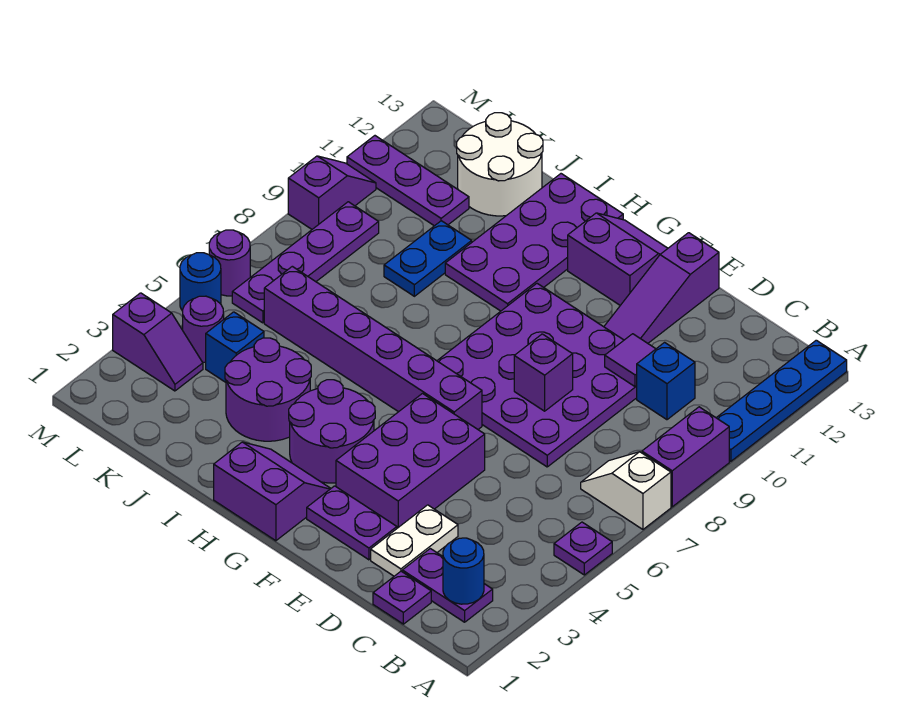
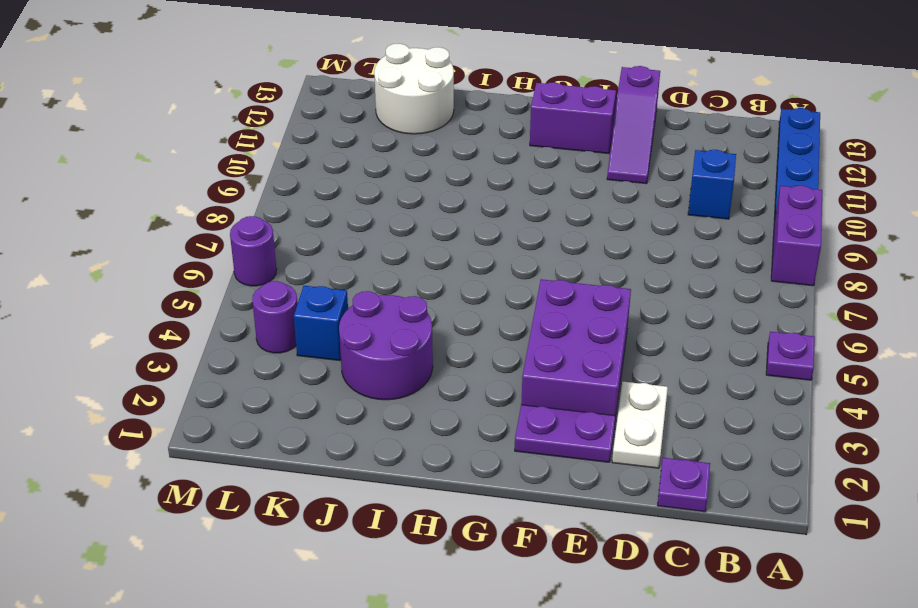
none -> white 1x2 slope [581,452,671,529]
none -> purple 1x2 plate [402,549,493,622]
none -> purple 4x4 plate [437,284,637,467]
none -> purple 1x6 brick [264,266,482,429]

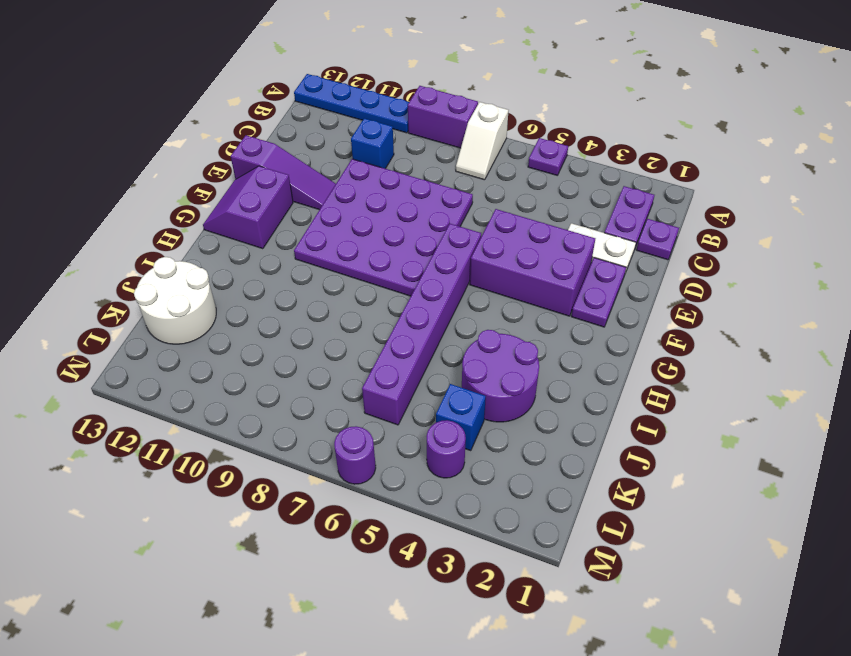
none -> purple 2x2 slope [214,442,331,541]
none -> purple 2x2 round brick [289,380,375,483]
none -> purple 2x4 plate [445,174,623,311]
none -> blue 1x2 plate [384,221,472,296]

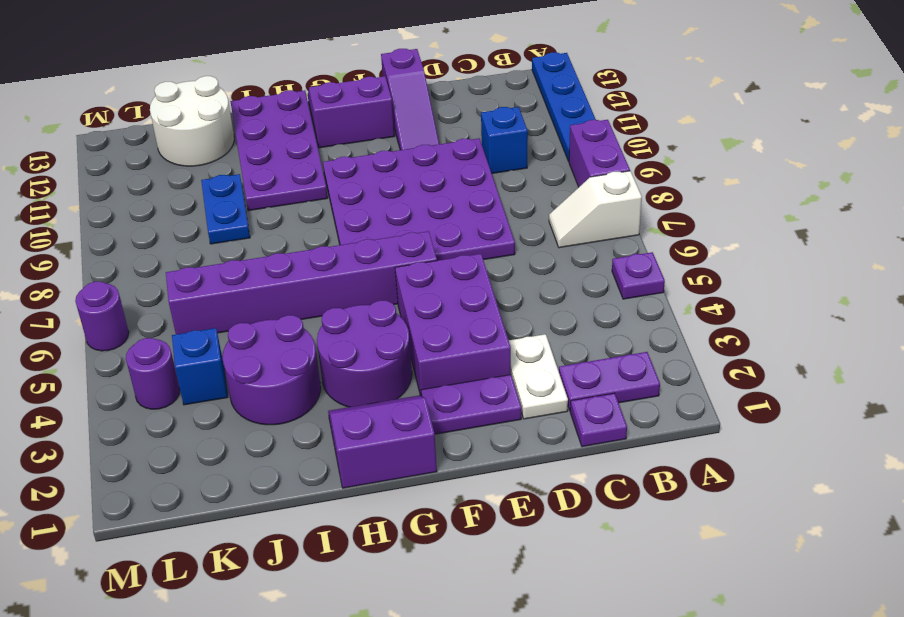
none -> purple 1x3 plate [347,136,469,226]
none -> purple 1x2 slope [113,293,203,391]
none -> purple 1x4 plate [232,202,379,323]
none -> blue 1x1 round brick [180,253,221,311]

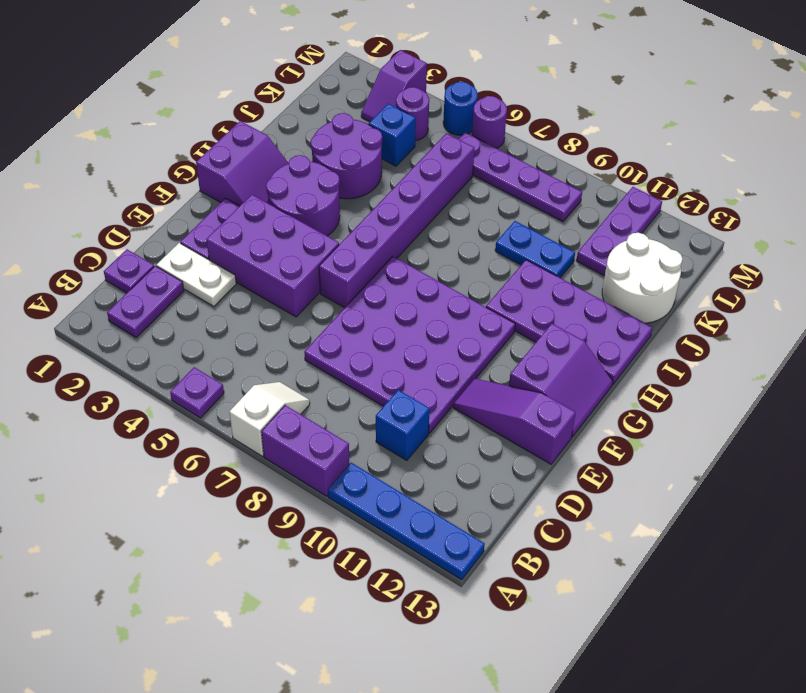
none -> purple 1x2 slope [288,156,376,229]
none -> blue 1x1 round brick [443,538,484,604]
none -> purple 1x1 tile [605,334,655,387]
none -> purple 1x1 brick [514,334,573,411]

